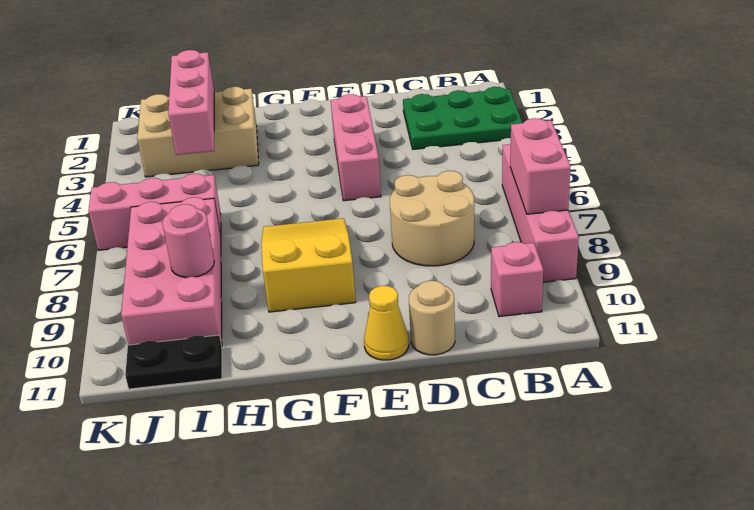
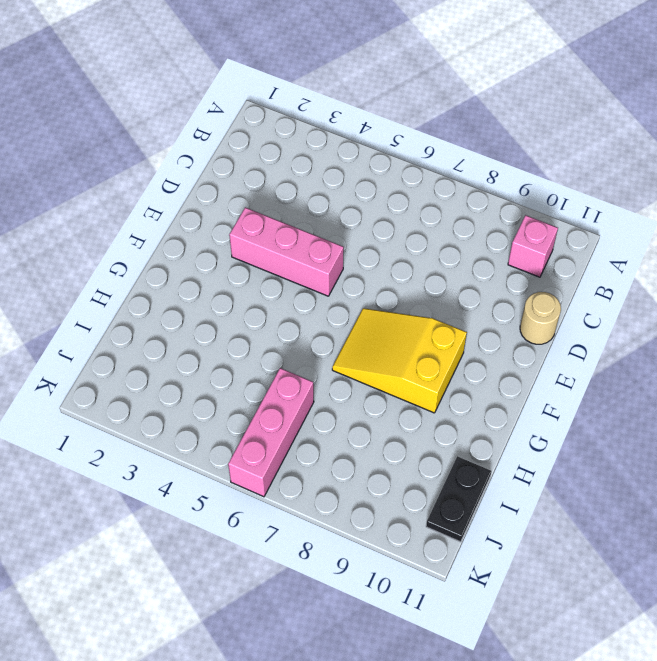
none -> green 2x3 plate [403,87,523,149]
none -> pink 1x4 brick [502,144,579,282]
none -> tan 2x2 round brick [390,171,474,266]

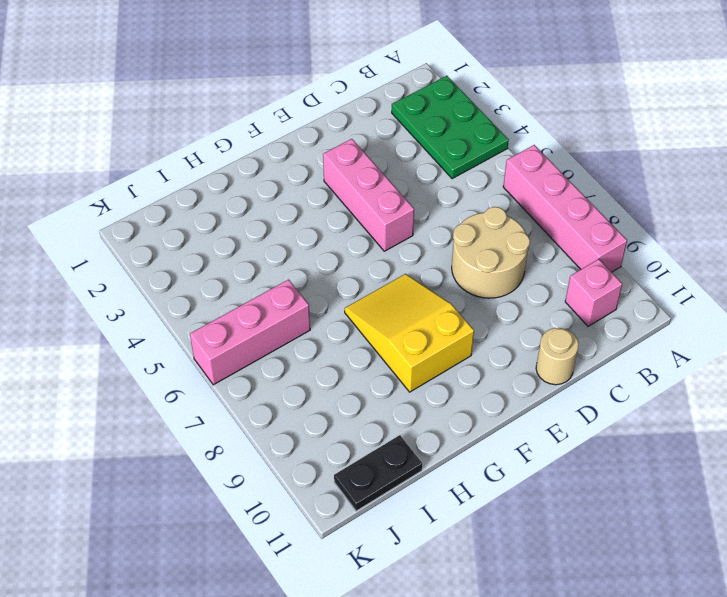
green 2x3 plate [392,76,509,179] -> green 2x3 plate turned to [403,87,523,149]
none -> yellow 1x1 cone [364,286,409,360]
none -> tan 2x3 brick [137,87,259,177]
none -> pink 2x4 brick [121,197,222,346]

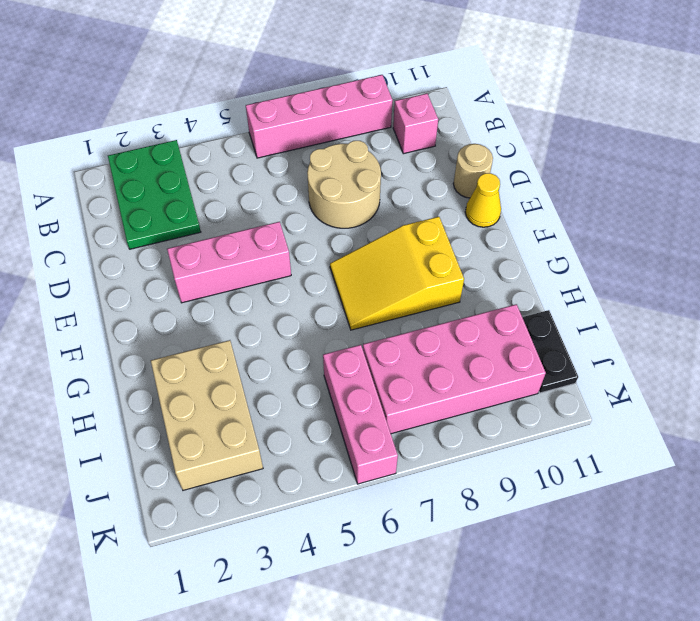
none -> pink 1x2 brick [510,118,571,214]
none -> pink 1x3 brick [168,50,214,155]
none -> pink 1x1 round brick [162,204,214,278]

